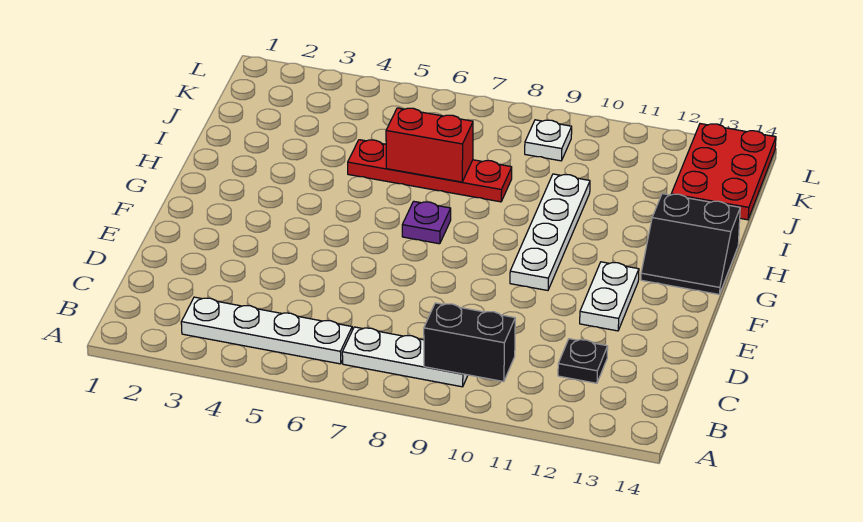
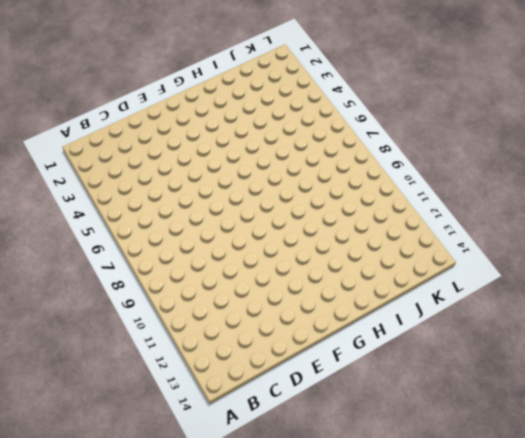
none -> white 1x4 plate [181,297,352,364]
none -> white 1x3 plate [342,327,468,387]
none -> black 1x1 plate [558,339,608,383]

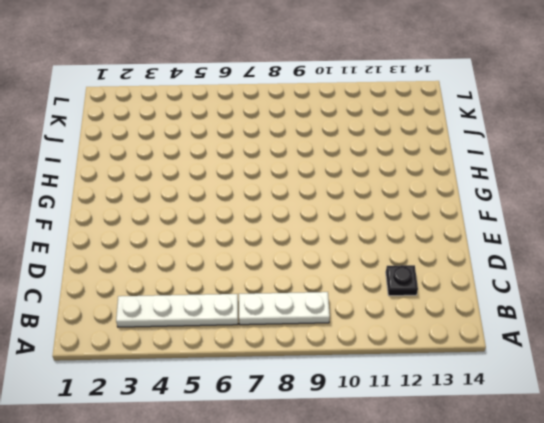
none -> white 1x2 plate [580,262,639,331]
none -> white 1x4 plate [510,174,590,290]
none -> purple 1x1 plate [402,201,451,244]

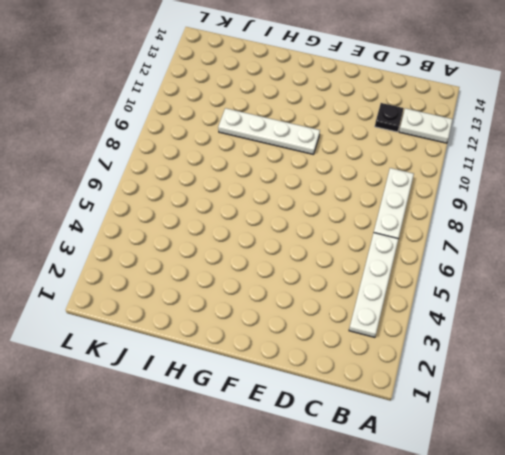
white 1x2 plate [399,108,453,143] -> white 1x2 plate moved to [580,262,639,331]
none -> purple 1x1 plate [402,201,451,244]
none -> black 2x2 slope [641,194,740,294]
none -> red 1x4 plate [348,140,512,202]

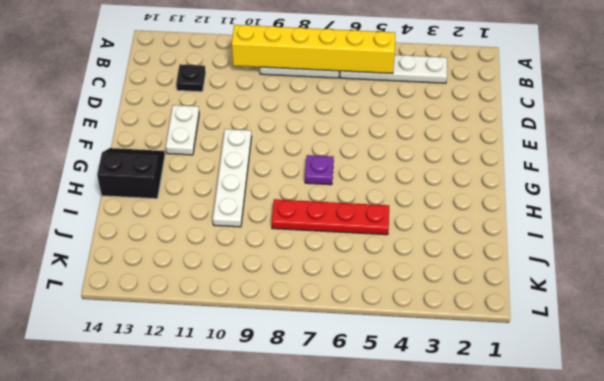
yellow 1x6 brick [232,25,395,74] -> black 1x2 brick [424,303,515,382]
none -> red 2x3 plate [671,124,776,220]
none -> white 1x1 plate [525,120,572,161]
none -> red 1x2 brick [386,108,473,182]

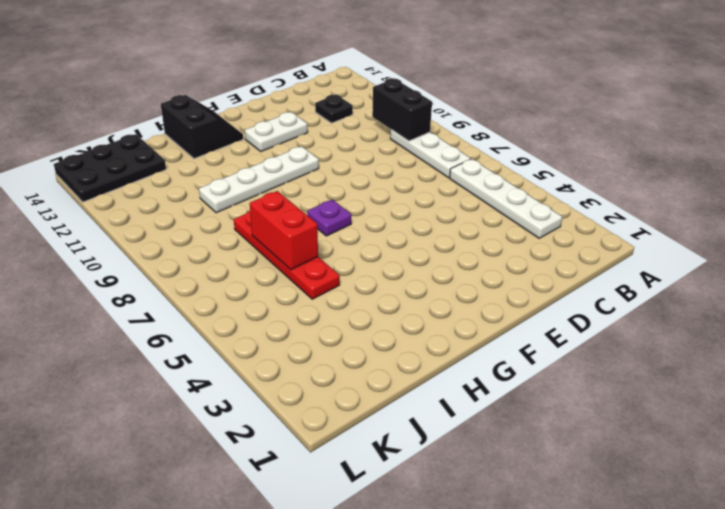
black 2x3 plate [54,134,166,202] -> red 2x3 plate [671,124,776,220]
none -> white 1x1 plate [525,120,572,161]

